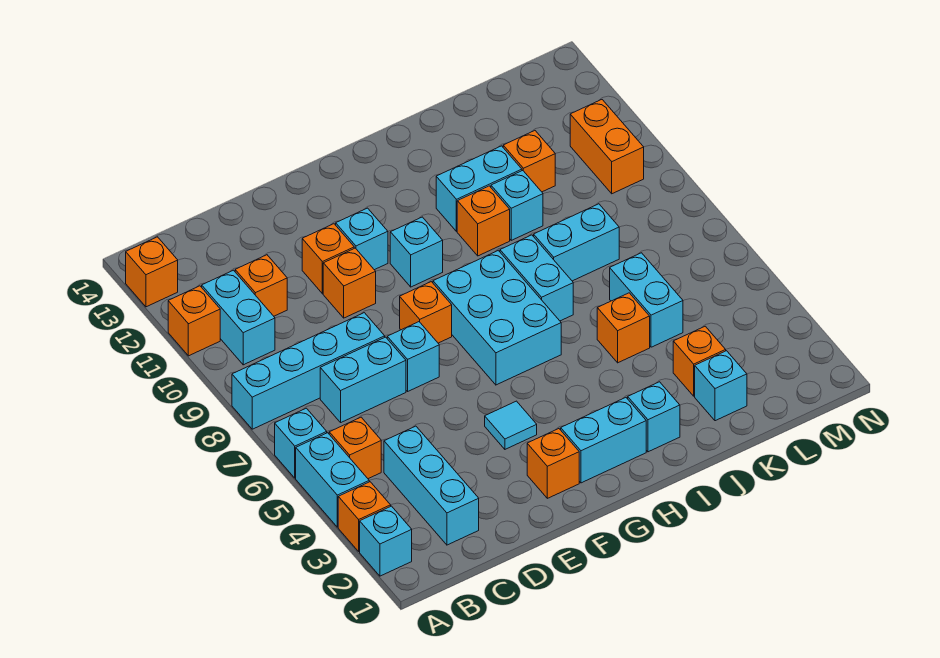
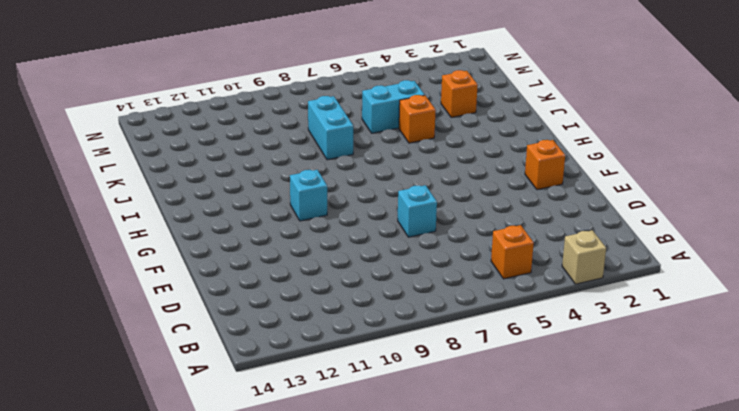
tan 1x1 brick [562,230,606,284] -> orange 1x1 brick [338,482,391,551]
none -> cyan 1x1 brick [360,506,412,576]
none -> cyan 1x2 brick [296,433,369,527]
none -> cyan 1x1 brick [275,408,327,478]
none -> cyan 1x4 brick [232,313,385,429]

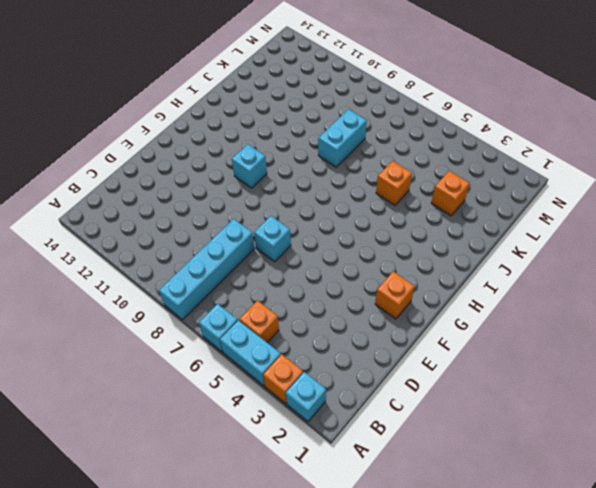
none -> orange 1x1 brick [168,286,220,356]
none -> orange 1x1 brick [126,237,178,307]
none -> cyan 1x2 brick [202,270,275,365]
none -> cyan 1x3 brick [384,426,479,545]

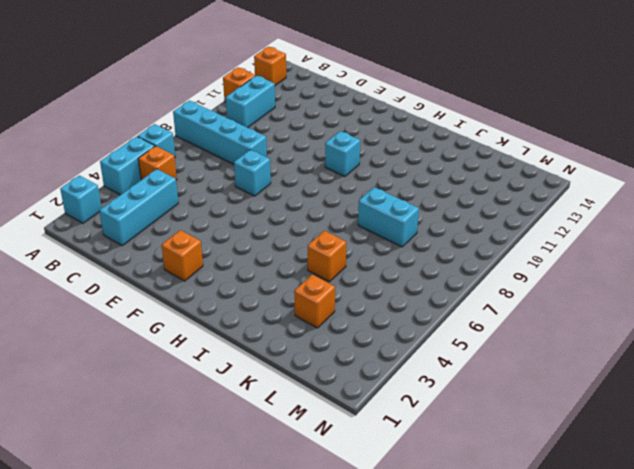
none -> orange 1x1 brick [338,482,391,551]
none -> cyan 1x2 brick [320,337,406,422]
none -> orange 1x1 brick [235,255,287,316]
none -> orange 1x1 brick [323,248,376,318]

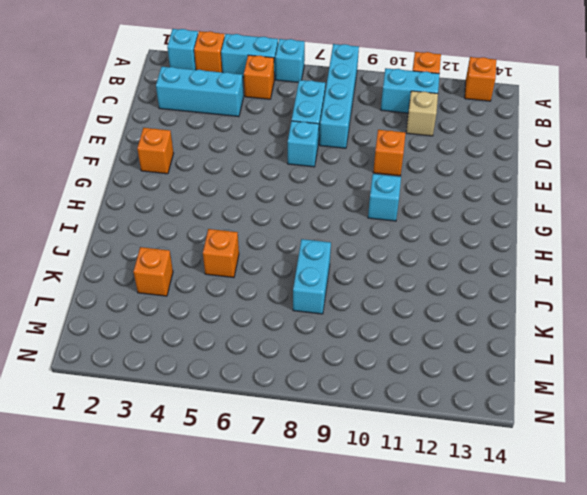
tan 1x1 brick [406,91,438,136] -> orange 1x1 brick [235,255,287,316]
none -> orange 1x1 brick [302,224,354,294]
none -> cyan 1x1 tile [485,401,537,449]
none -> orange 1x1 brick [400,282,452,343]
none -> cyan 1x1 brick [336,208,388,270]

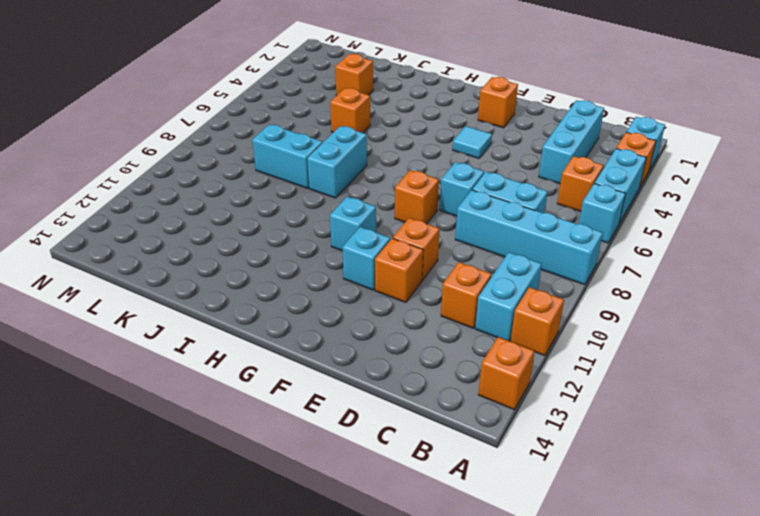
none -> cyan 1x2 brick [561,398,646,483]
none -> cyan 2x3 brick [433,250,561,385]
none -> cyan 1x1 brick [628,382,680,452]
none -> orange 1x1 brick [457,186,510,256]

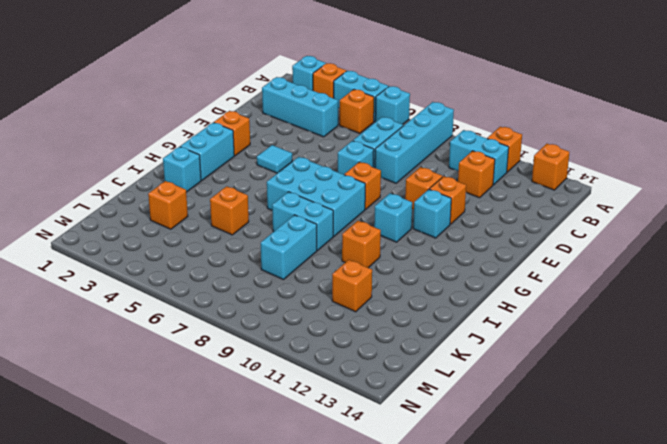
none -> cyan 1x2 brick [436,146,522,232]
none -> cyan 1x1 brick [491,171,543,240]
none -> cyan 1x1 brick [695,351,747,421]
none -> cyan 1x2 brick [610,253,683,347]

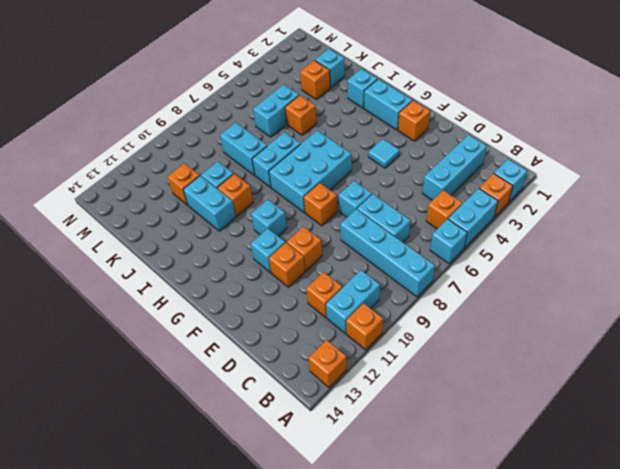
none -> orange 1x2 brick [570,100,644,194]

